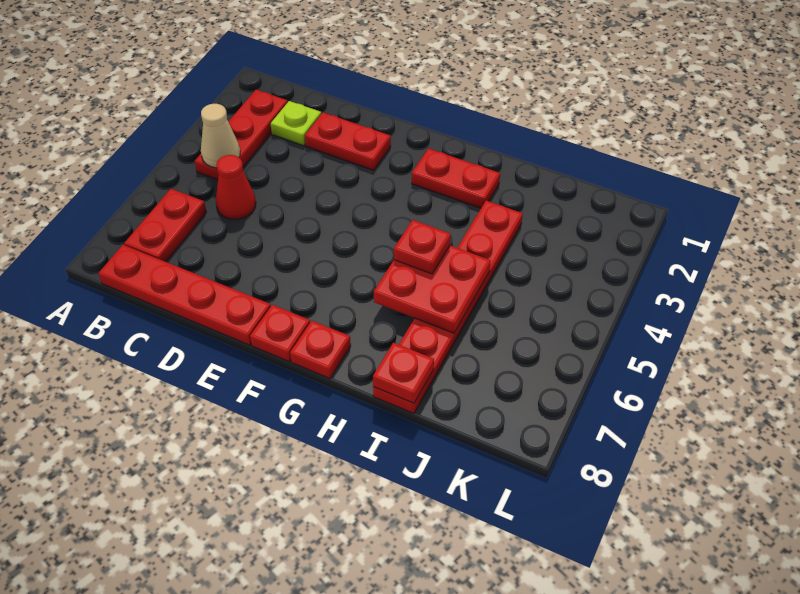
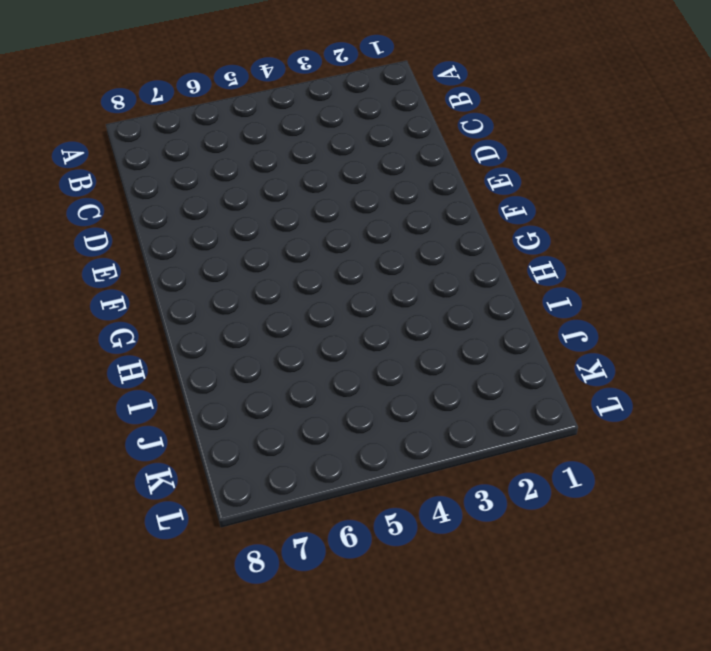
none -> red 1x3 plate [195,90,288,180]
none -> red 1x2 plate [124,189,206,262]
none -> red 1x4 plate [99,245,271,345]

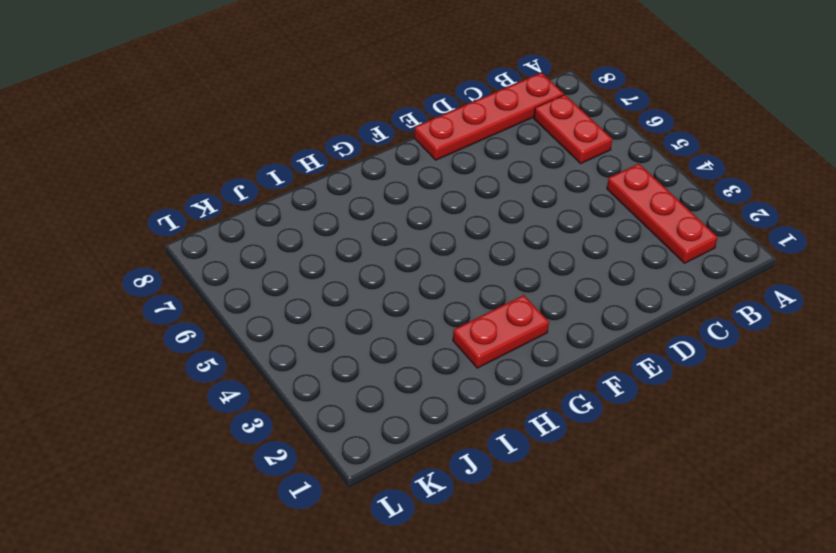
none -> lime 1x1 plate [271,101,321,146]
none -> red 1x1 cone [216,155,256,219]
none -> red 1x2 plate [305,113,391,170]

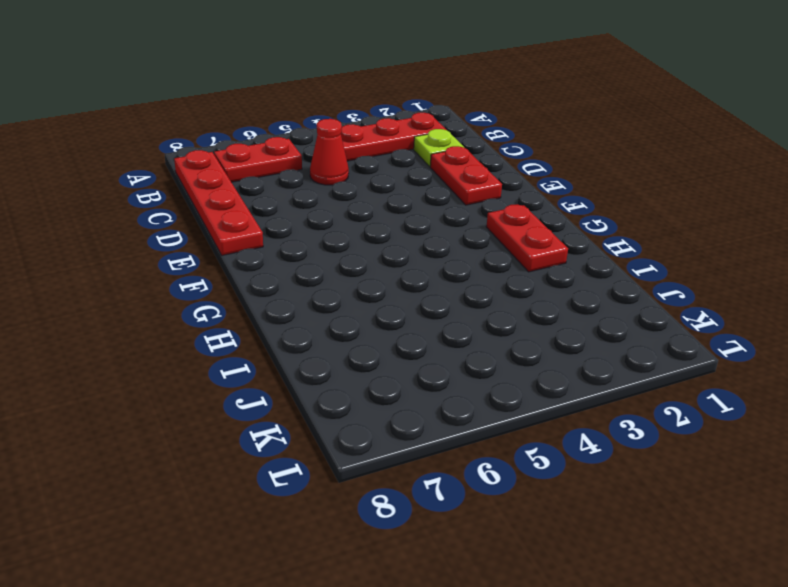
none -> red 1x1 plate [250,305,310,362]
none -> red 1x1 plate [290,321,351,379]
none -> red 1x6 plate [373,201,523,414]

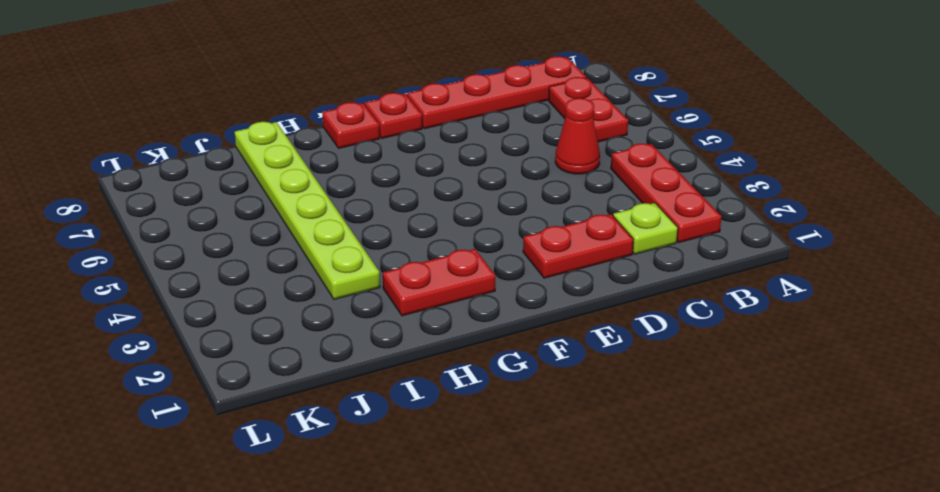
lime 1x6 plate [235,122,380,299] -> red 1x6 plate [373,201,523,414]
none -> tan 1x1 cone [201,104,240,168]
none -> red 2x2 plate [374,245,491,333]
none -> red 1x1 plate [373,343,434,403]

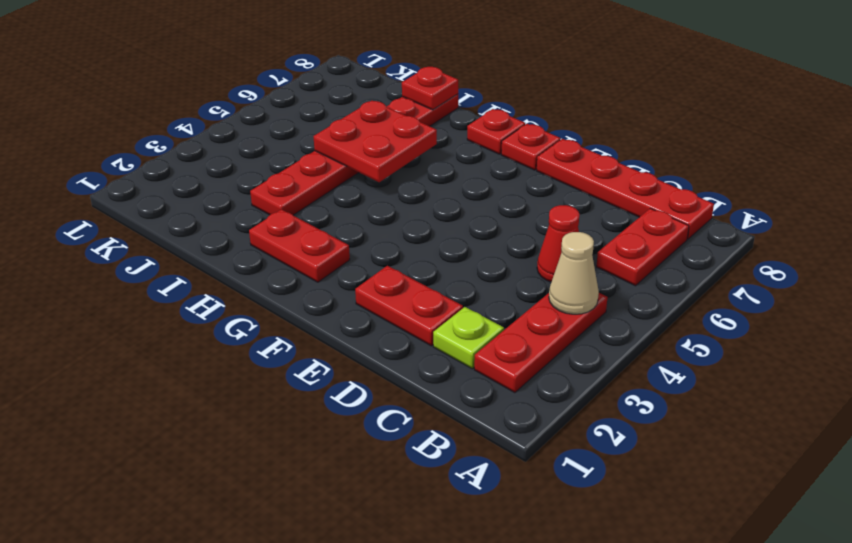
none -> red 1x1 plate [394,220,451,274]

